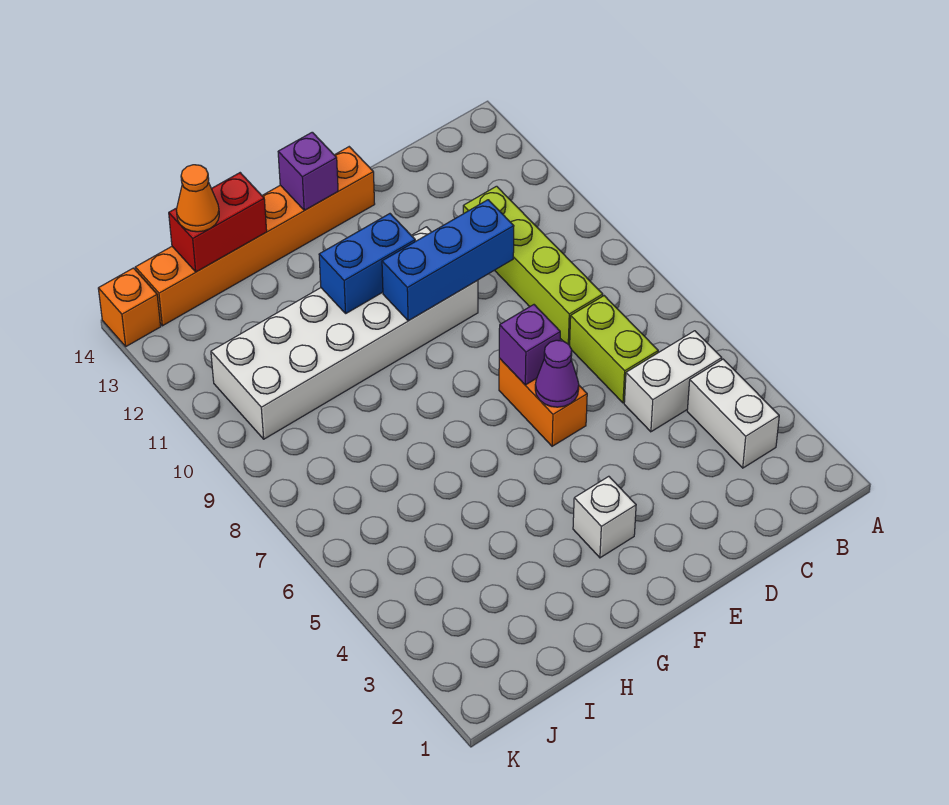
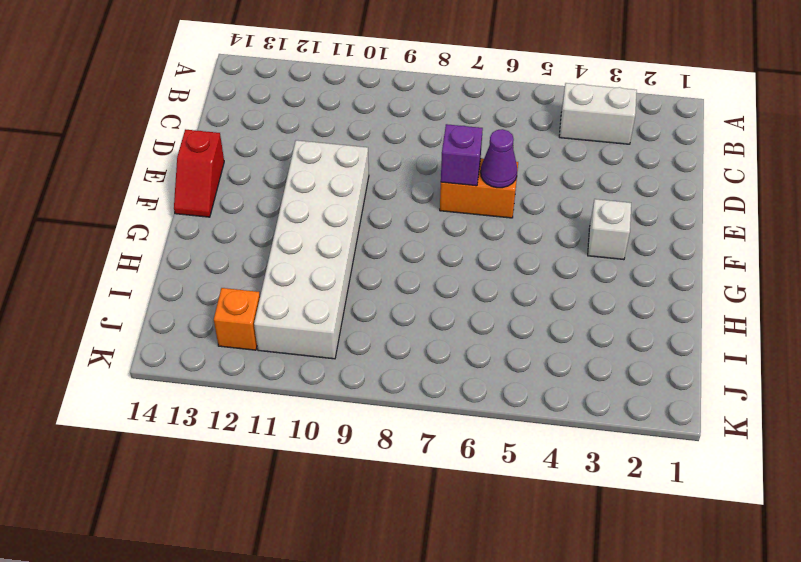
red 1x2 slope [174,129,224,217] -> orange 1x6 brick [135,147,375,326]
orange 1x1 brick [214,288,260,350] -> orange 1x1 brick moved to [98,268,161,346]
none -> white 1x2 brick [624,331,722,432]
none -> lime 1x2 brick [570,296,658,403]
none -> lime 1x4 brick [463,186,603,345]

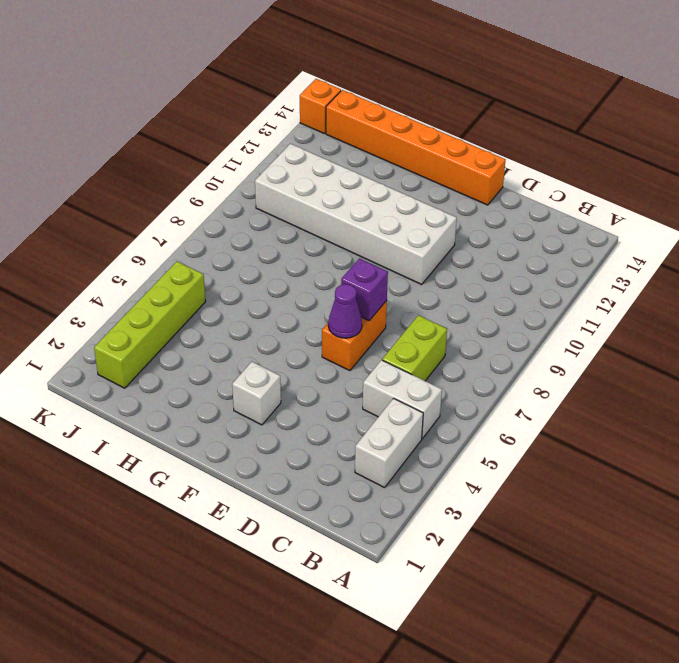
lime 1x4 brick [94,262,205,388] -> lime 1x4 brick moved to [463,186,603,345]
none -> blue 1x3 brick [382,200,514,321]
none -> blue 1x2 brick [319,214,415,313]
none -> purple 1x1 brick [278,132,338,210]

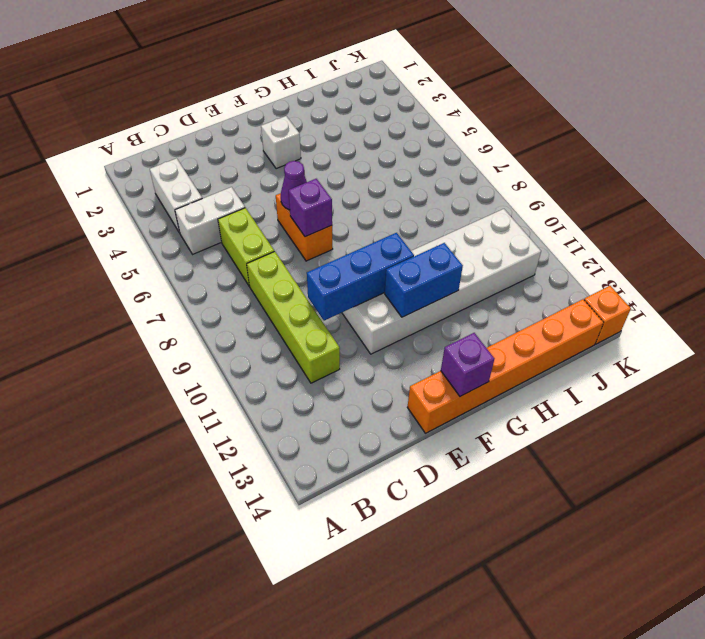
none -> red 1x2 brick [169,173,267,272]
none -> orange 1x1 cone [176,165,219,232]

